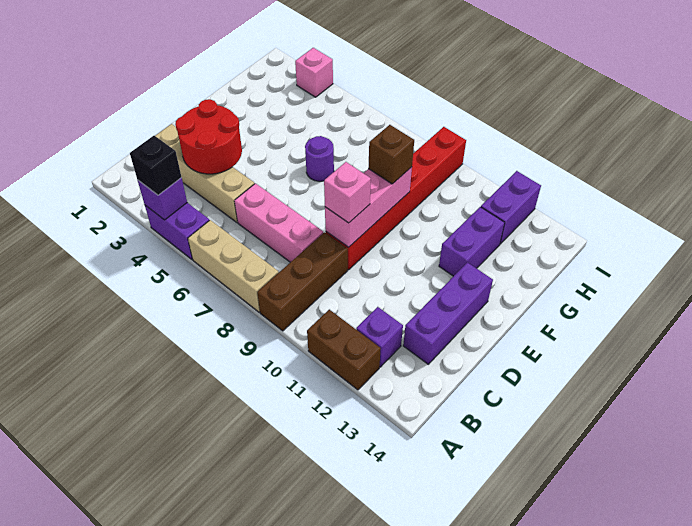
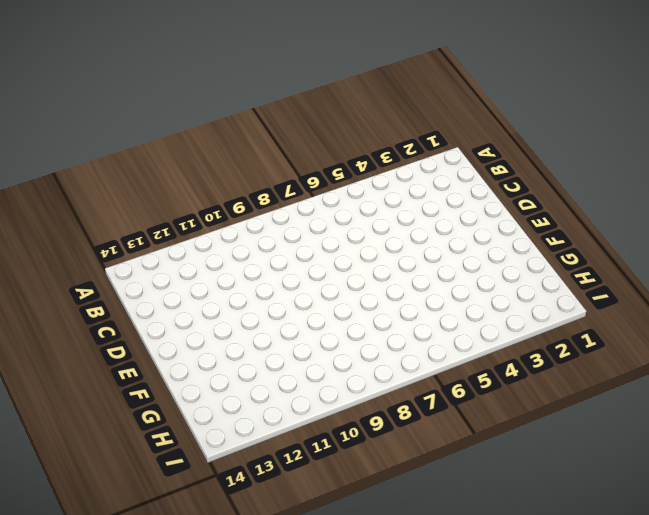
none -> purple 1x2 brick [145,203,209,259]
none -> tan 1x3 brick [188,220,279,312]
none -> brown 1x3 brick [257,232,348,331]

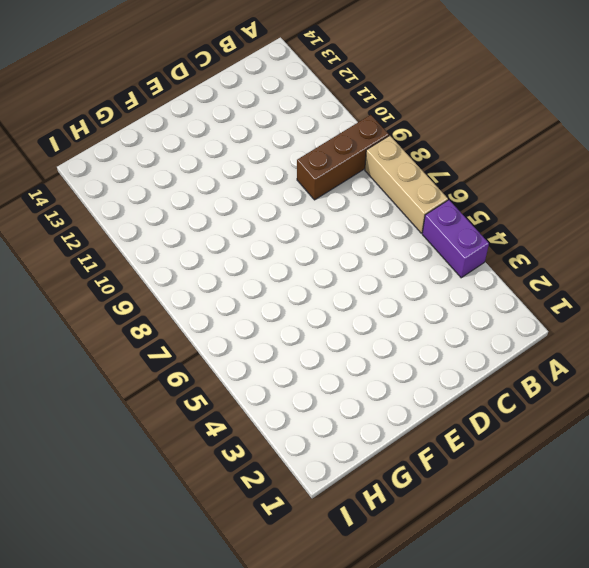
none -> brown 1x2 brick [307,309,381,390]
none -> purple 1x1 brick [356,307,403,367]
none -> tan 1x4 brick [155,124,255,222]

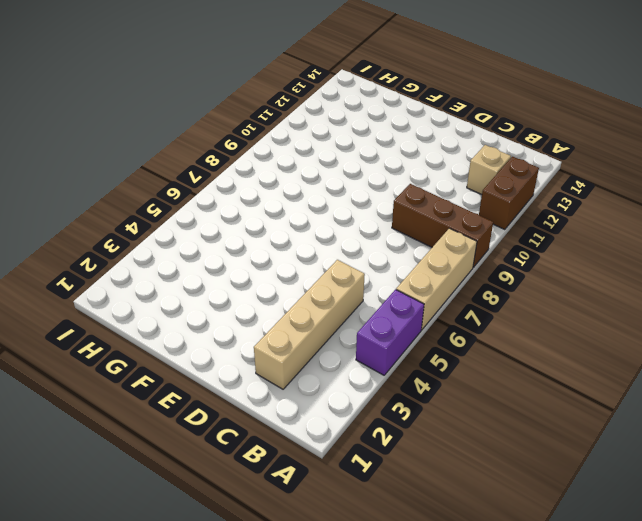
tan 1x1 brick [467,145,511,195] -> purple 1x1 brick [356,307,403,367]
none -> pink 1x3 brick [234,183,323,262]
none -> purple 1x3 brick [403,263,493,364]
none -> red 1x6 brick [326,127,466,270]

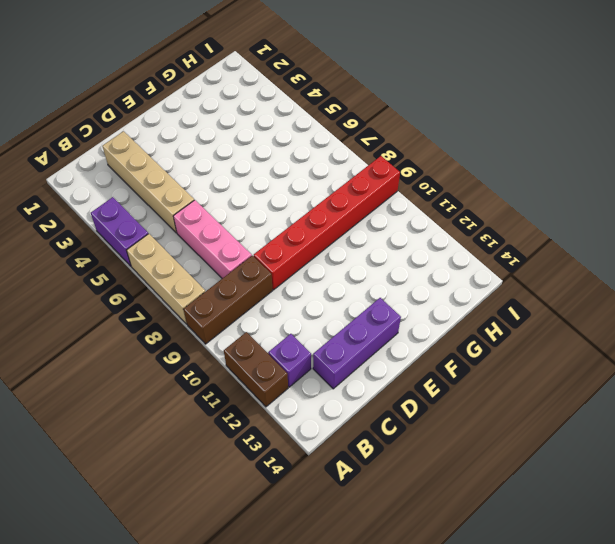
none -> purple 1x1 round brick [305,136,334,181]
none -> purple 1x2 brick [439,207,505,276]
none -> purple 1x2 brick [481,171,541,244]

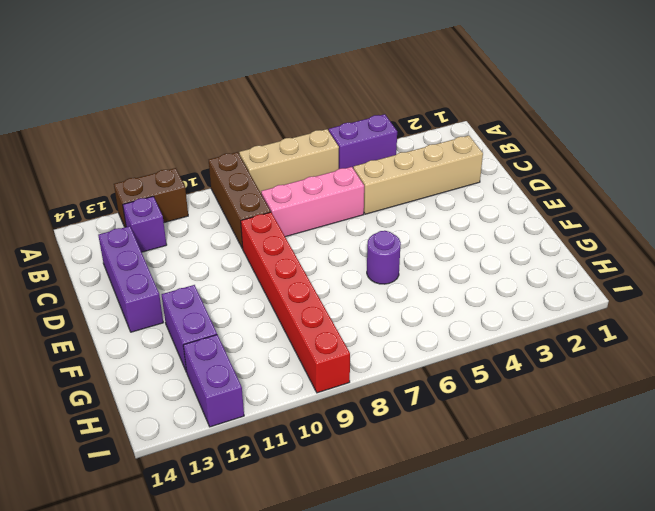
none -> pink 1x1 brick [295,48,333,97]
none -> purple 1x1 brick [138,178,187,220]
none -> red 2x2 round brick [175,99,242,174]

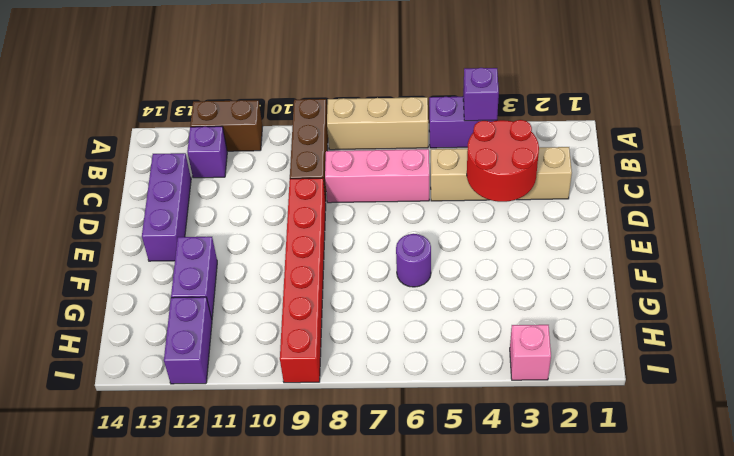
none -> pink 1x3 brick [325,167,412,247]
none -> black 1x1 brick [130,136,182,195]
none -> pink 1x1 brick [324,162,371,223]

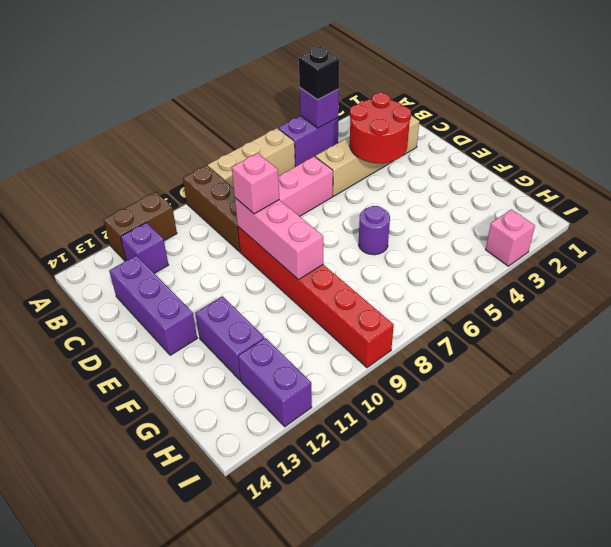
none -> brown 1x1 brick [368,125,414,184]

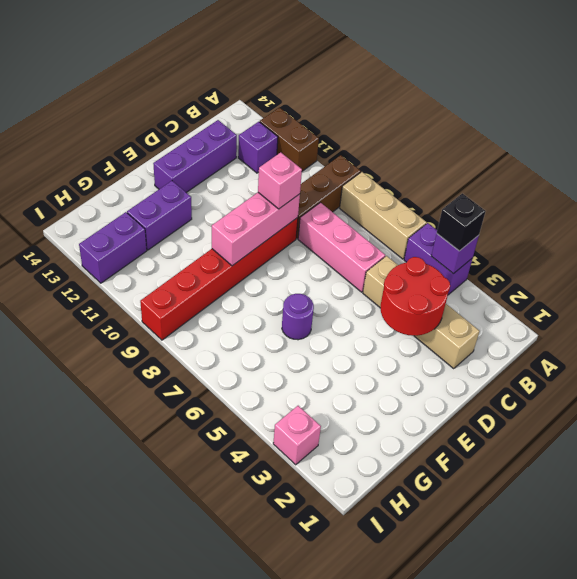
none -> brown 1x1 brick [368,125,414,184]

